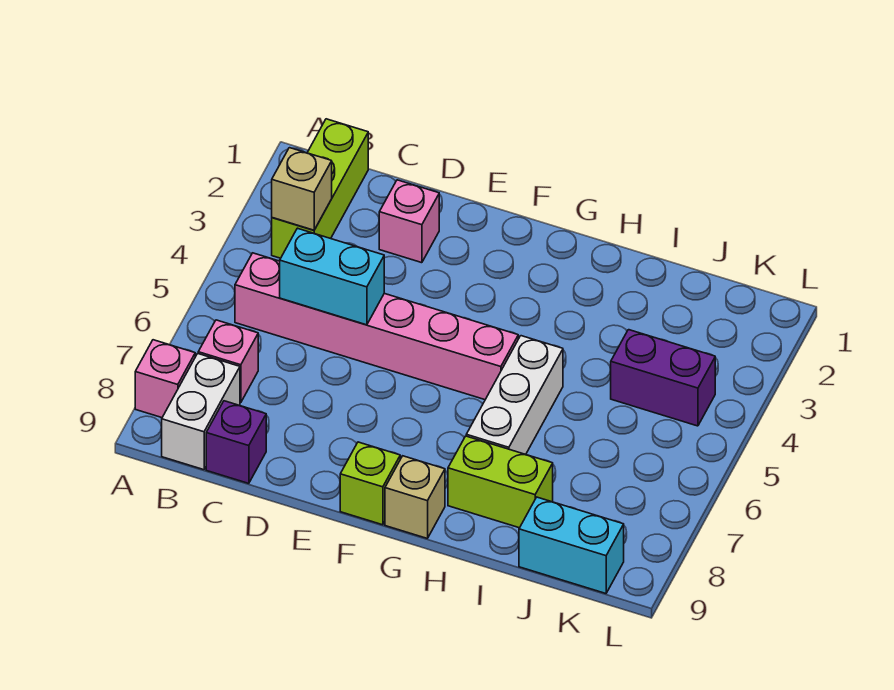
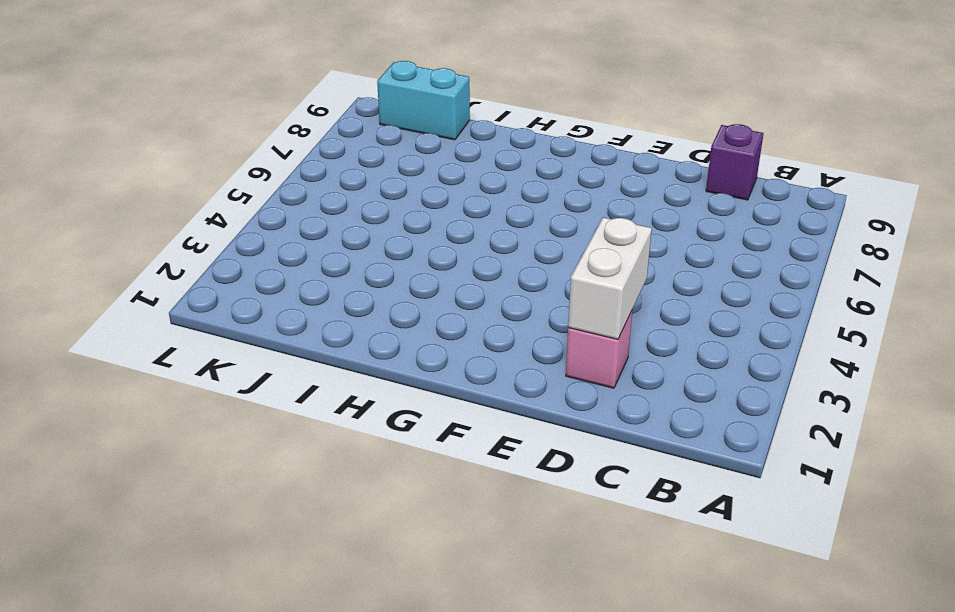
white 1x2 brick [568,217,652,339] -> white 1x2 brick moved to [162,354,240,470]
none -> pink 1x1 brick [135,340,195,418]
none -> lime 1x3 brick [272,119,368,258]
none -> pink 1x6 brick [235,253,518,400]

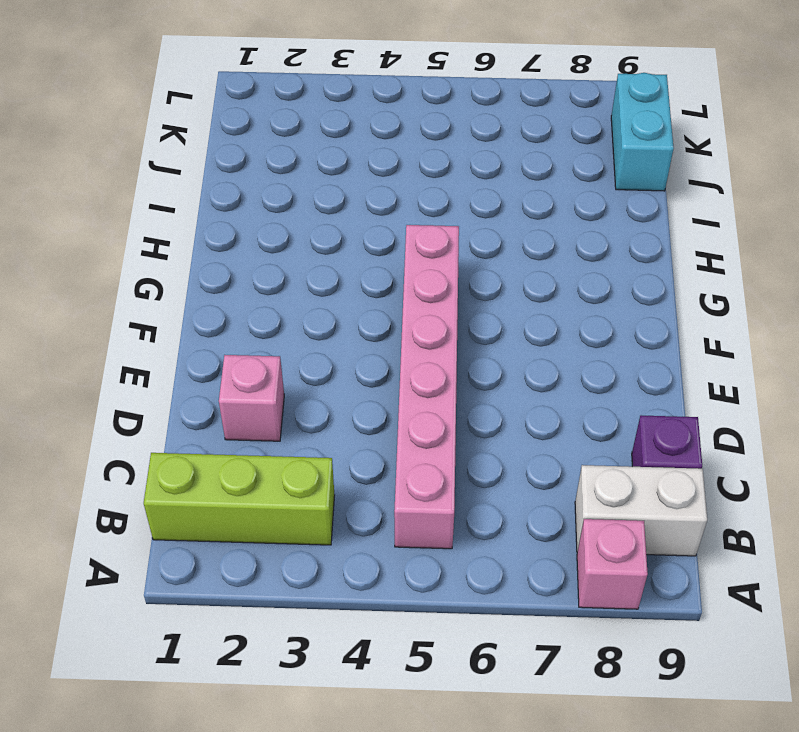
none -> pink 1x1 brick [198,320,258,403]
none -> lime 1x1 brick [340,442,400,525]
none -> tan 1x1 brick [385,456,445,538]

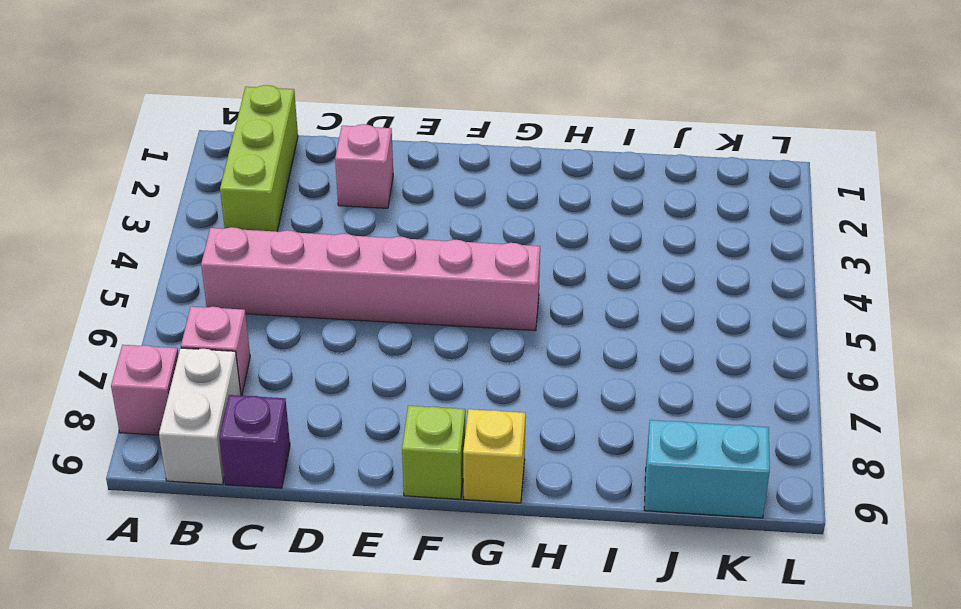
yellow 1x1 brick [463,409,526,503] -> tan 1x1 brick [385,456,445,538]
none -> white 1x3 brick [466,336,563,454]
none -> lime 1x2 brick [448,436,553,528]
none -> purple 1x2 brick [611,330,715,426]

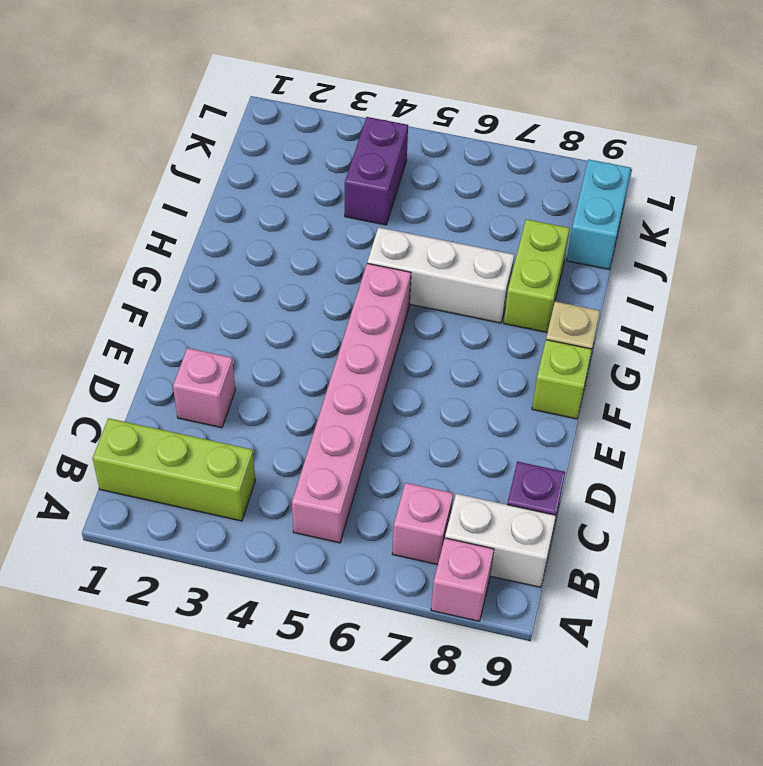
none -> tan 1x1 brick [272,148,332,230]
none -> cyan 1x2 brick [280,228,384,325]

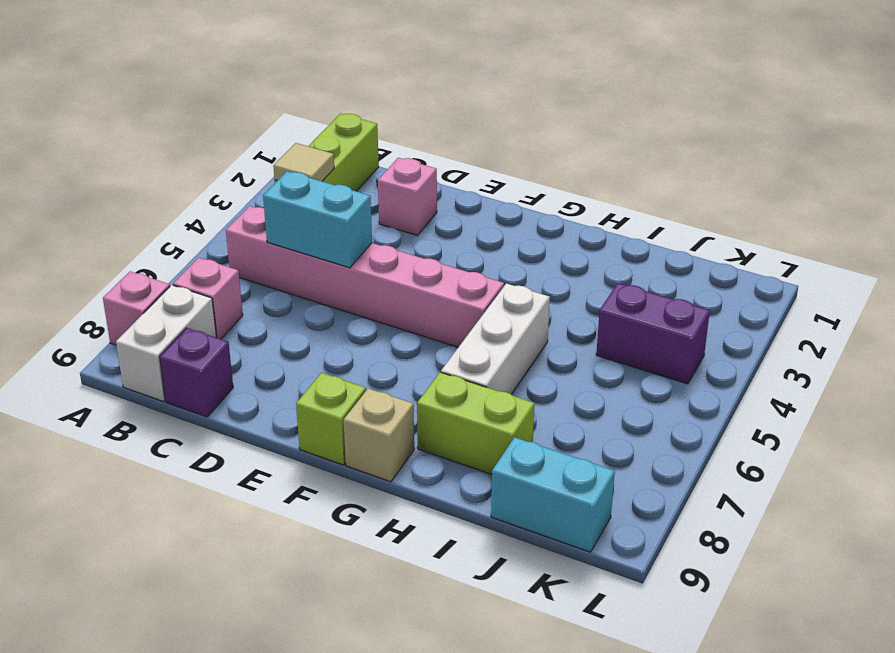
tan 1x1 tile [273,143,334,181] -> tan 1x1 brick [272,148,332,230]

